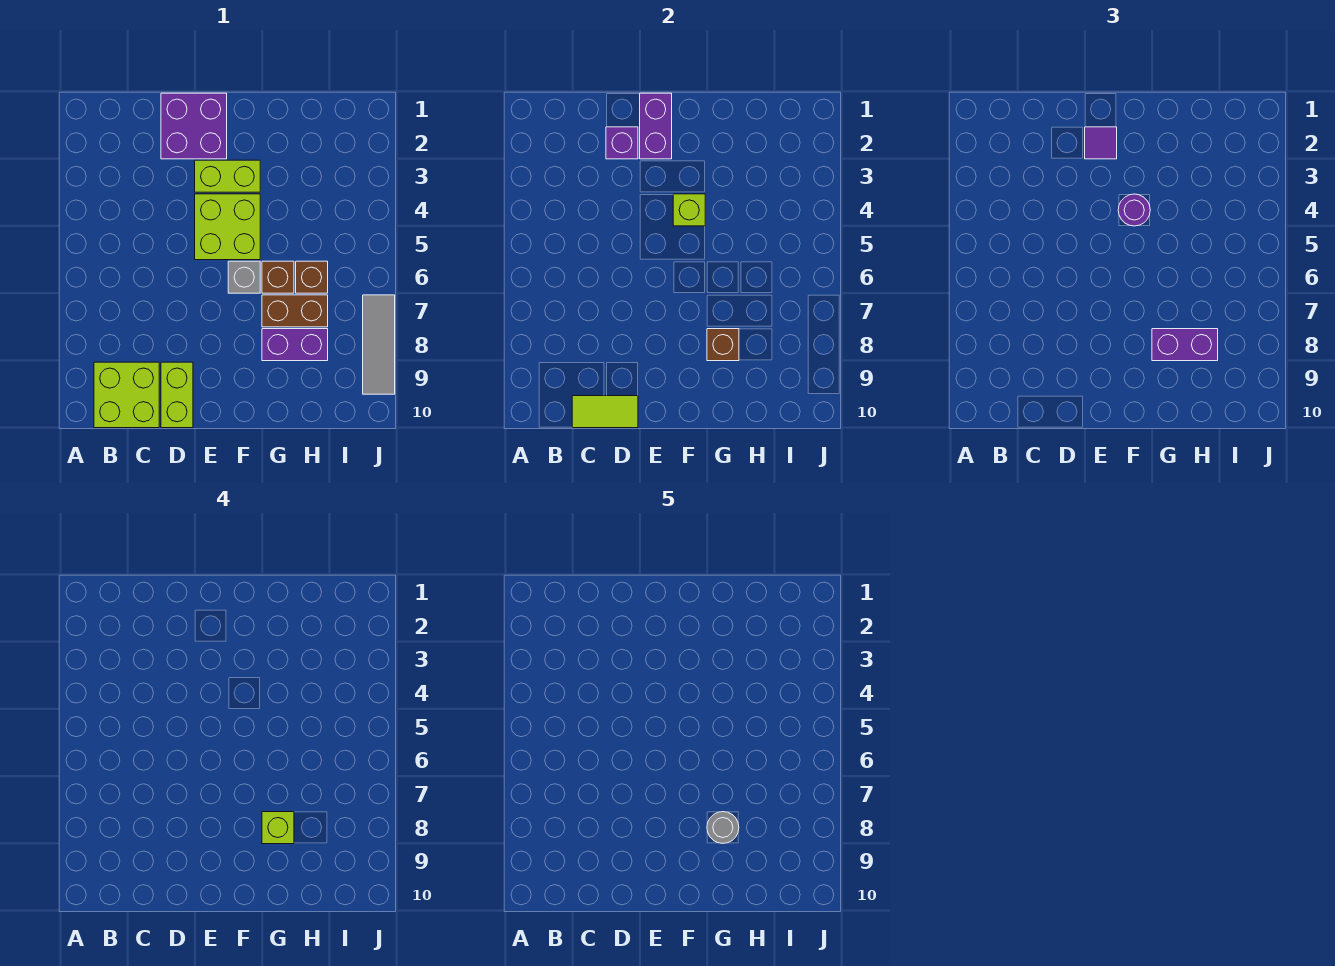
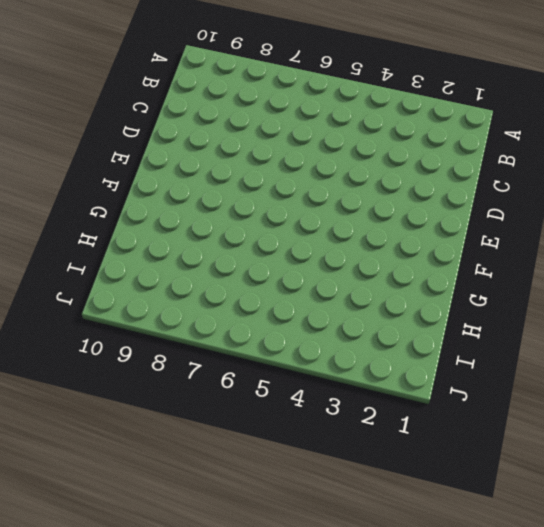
none -> lime 2x2 brick [94,362,159,428]
none -> purple 2x2 brick [161,93,227,159]
none -> lime 1x2 brick [161,362,193,428]

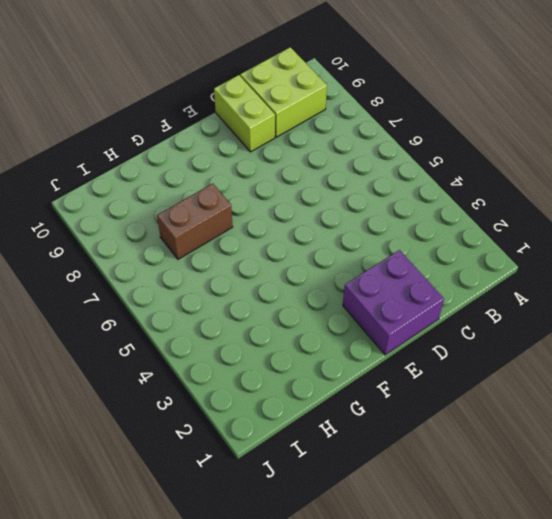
none -> lime 1x2 brick [195,160,260,192]
none -> lime 2x2 brick [195,194,260,260]
none -> grey 1x1 brick [228,261,260,293]

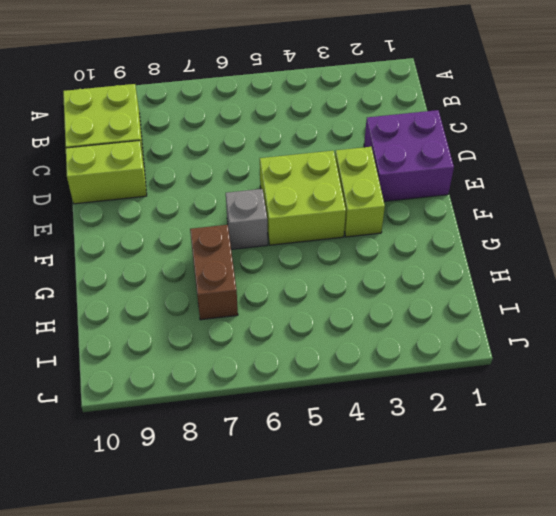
none -> brown 1x1 brick [262,261,294,293]
none -> purple 1x2 brick [262,329,328,361]
none -> brown 1x1 brick [296,261,328,293]

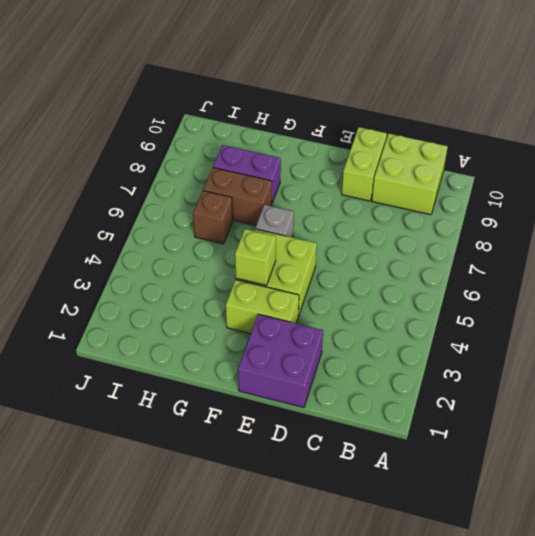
none -> brown 1x1 brick [262,261,294,293]
none -> grey 1x3 tile [363,295,395,394]
none -> lime 1x2 tile [572,396,638,428]

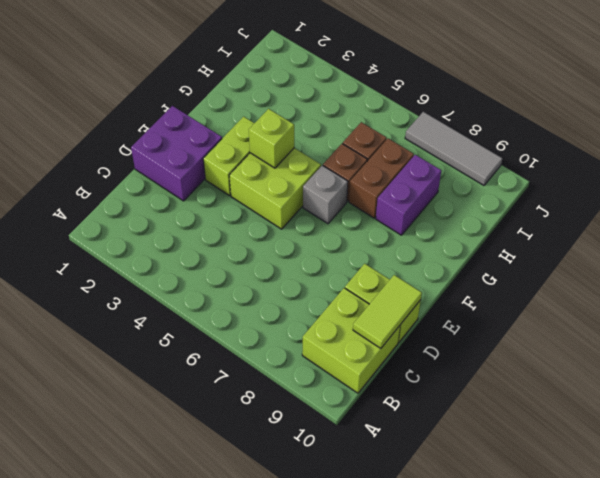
none -> purple 1x1 brick [606,127,638,159]
none -> purple 1x2 brick [640,93,672,159]
none -> brown 1x1 brick [707,329,739,361]

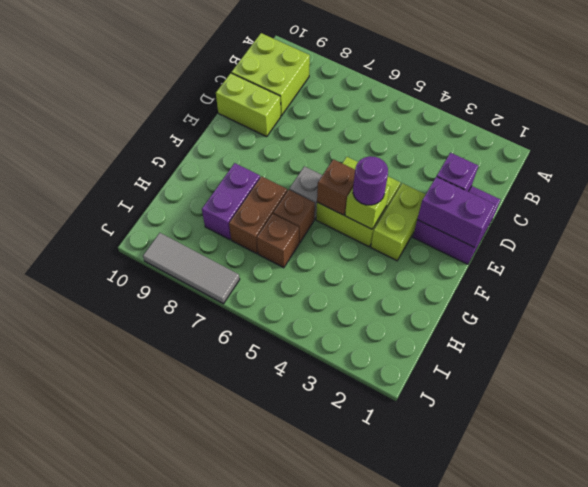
brown 1x1 brick [317,159,355,215] -> brown 1x1 brick moved to [707,329,739,361]
none -> lime 1x2 tile [572,396,638,428]
none -> purple 1x1 tile [1085,127,1117,159]
none -> purple 1x2 brick [1152,329,1218,361]

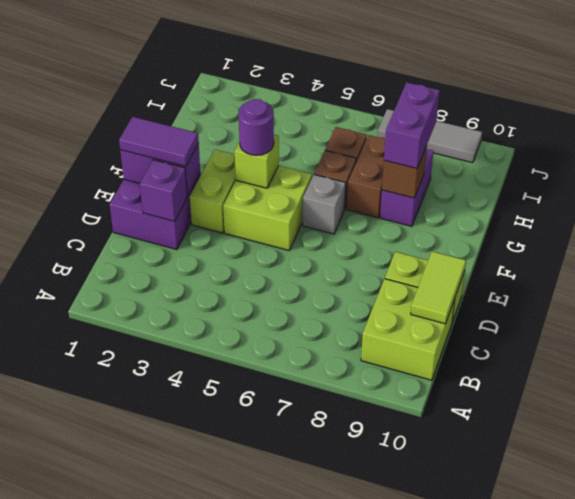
purple 1x2 tile [119,117,199,166] -> purple 1x1 tile [1085,127,1117,159]
none -> lime 1x1 brick [262,812,294,844]
none -> grey 1x1 round brick [707,812,739,843]

